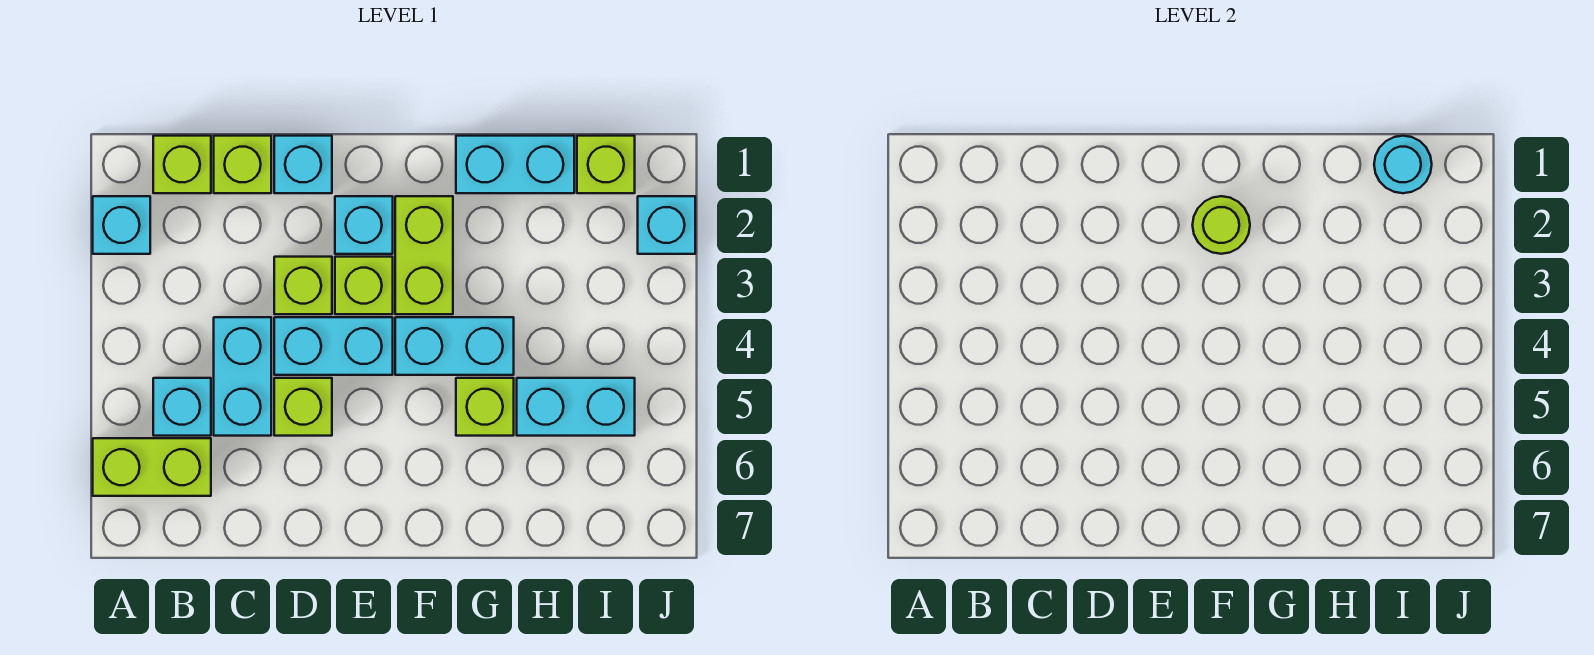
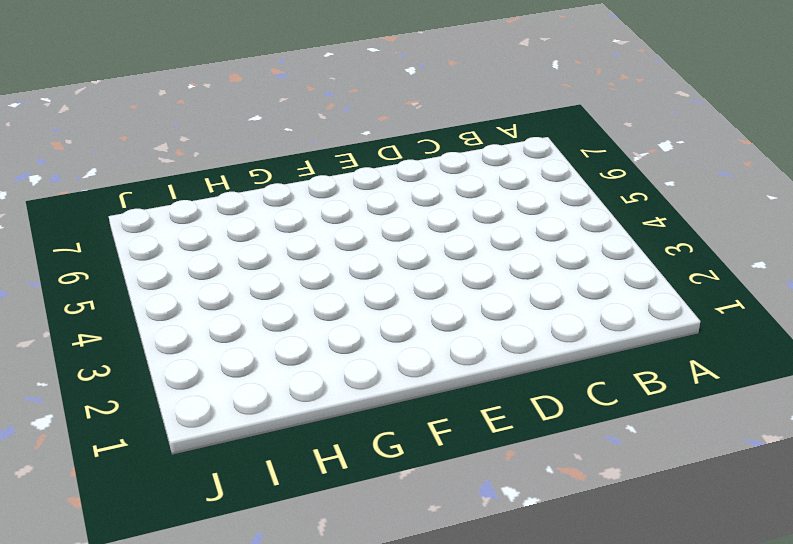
none -> cyan 1x1 brick [93,196,150,254]
none -> lime 1x2 brick [93,438,211,496]
none -> lime 1x1 brick [153,136,211,193]

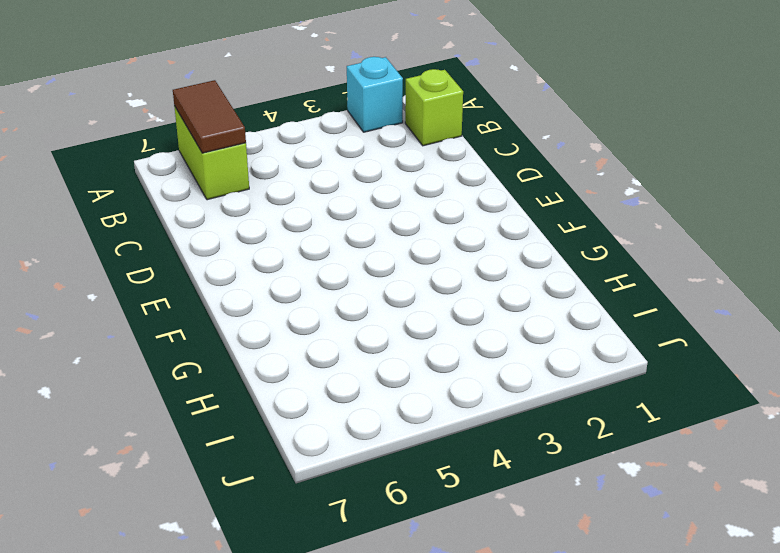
brown 1x2 tile [173,80,246,153] -> none
none -> cyan 1x1 brick [153,378,211,436]
none -> lime 1x1 brick [214,136,271,193]
none -> cyan 1x2 brick [214,317,271,436]

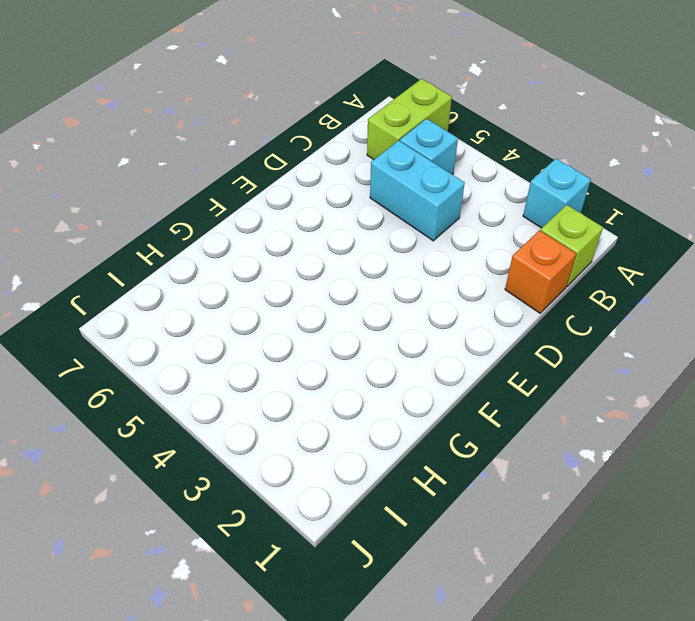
orange 1x1 brick [505,230,576,313] -> lime 1x1 brick [214,136,271,193]
none -> cyan 1x1 brick [274,136,332,193]
none -> lime 1x1 brick [274,257,332,314]
none -> cyan 1x2 brick [274,317,393,375]

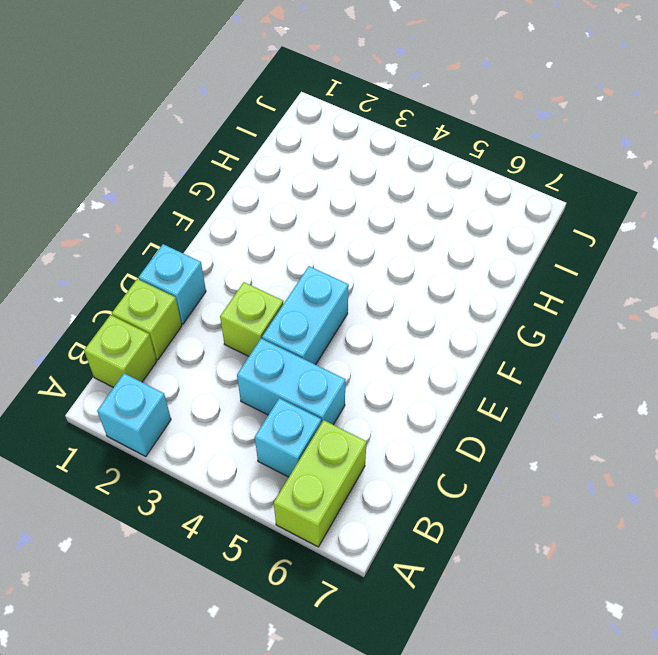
none -> lime 1x1 brick [274,378,332,436]
none -> cyan 1x1 brick [335,196,393,254]
none -> lime 1x1 brick [335,257,393,314]

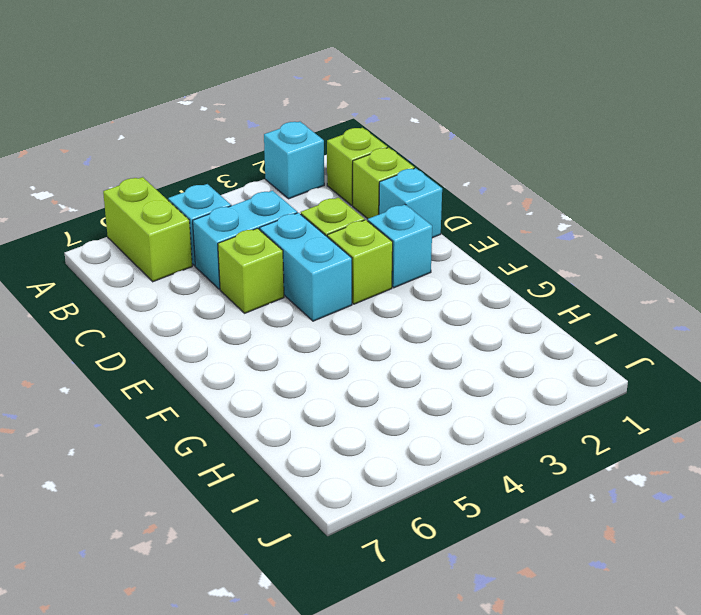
none -> lime 1x2 brick [395,196,453,314]
none -> cyan 1x2 brick [395,317,514,375]
none -> cyan 1x2 brick [456,136,574,193]

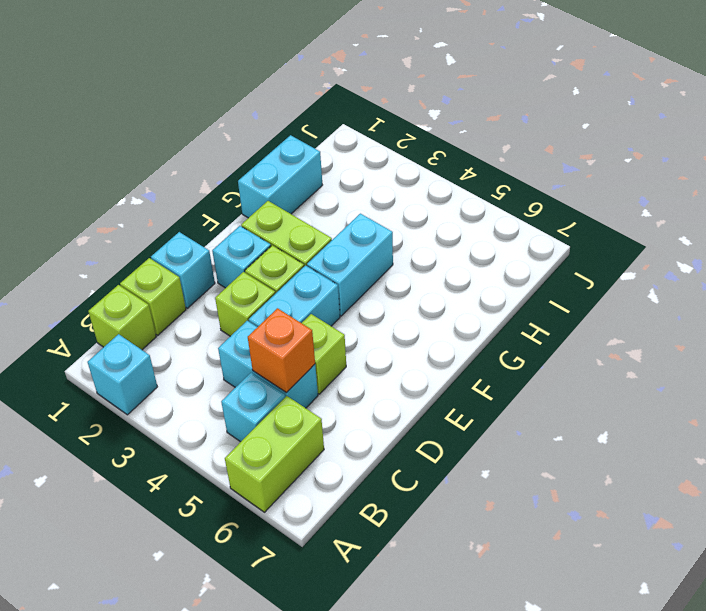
orange 1x1 brick [248,308,315,393] -> none
none -> lime 1x1 brick [456,378,514,436]
none -> cyan 1x2 brick [517,378,635,436]
none -> lime 1x1 brick [577,136,635,193]

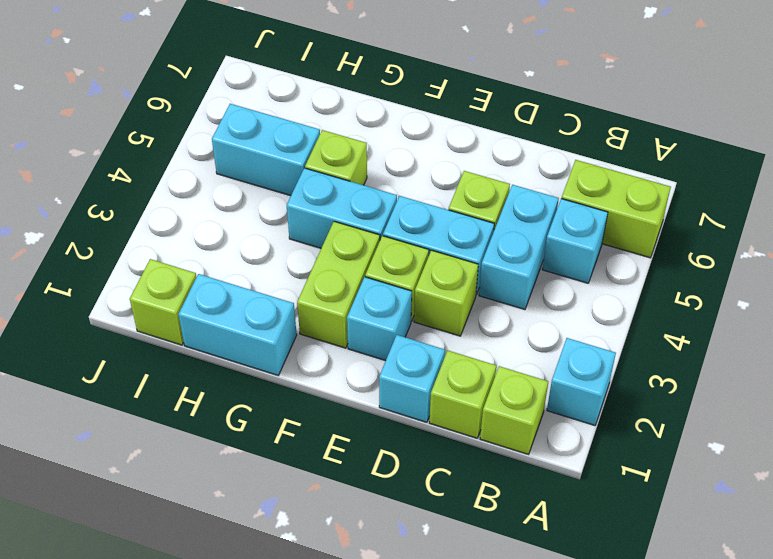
none -> cyan 1x1 brick [638,196,695,254]
none -> lime 1x1 round brick [1193,196,1250,254]
none -> cyan 1x1 round brick [1374,136,1432,193]

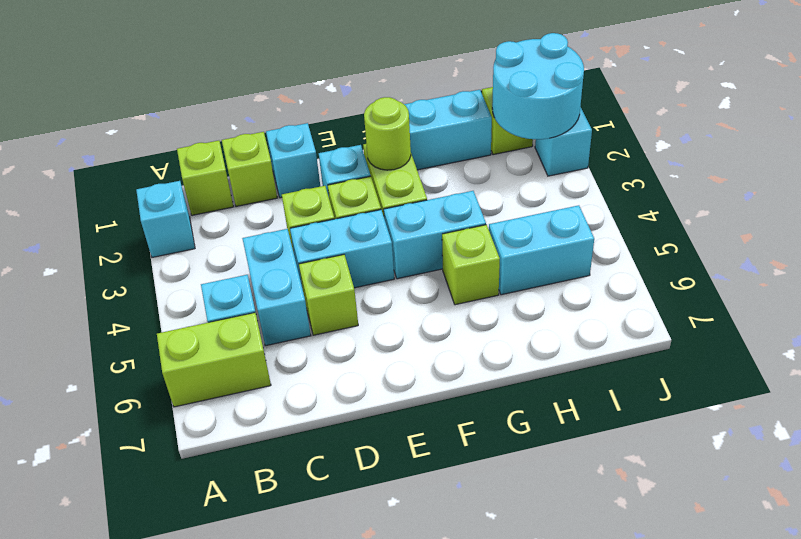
cyan 2x2 round brick [492,33,584,139] -> cyan 1x1 round brick [1374,136,1432,193]

